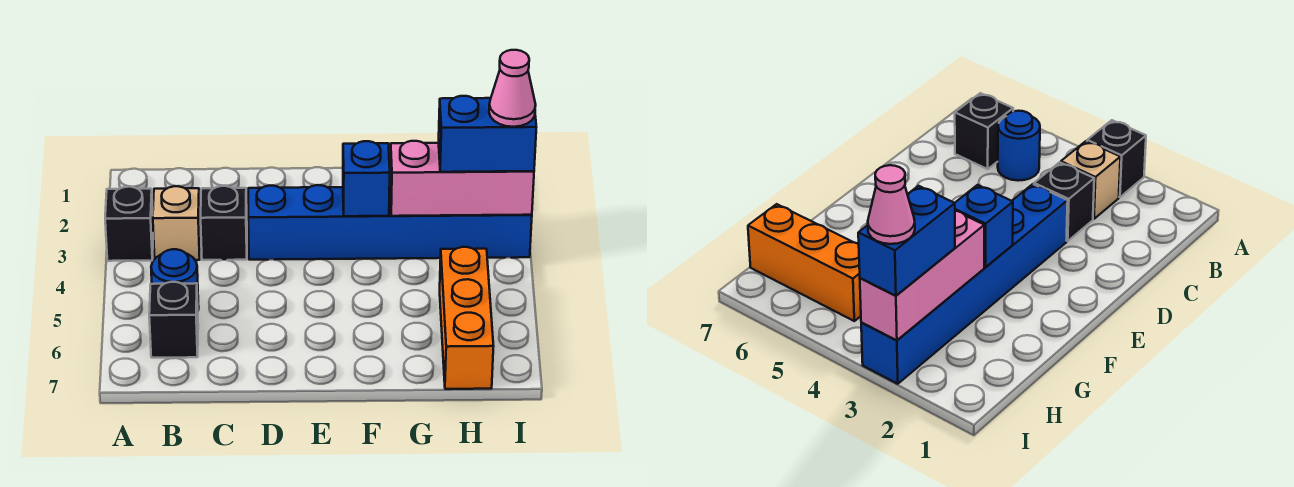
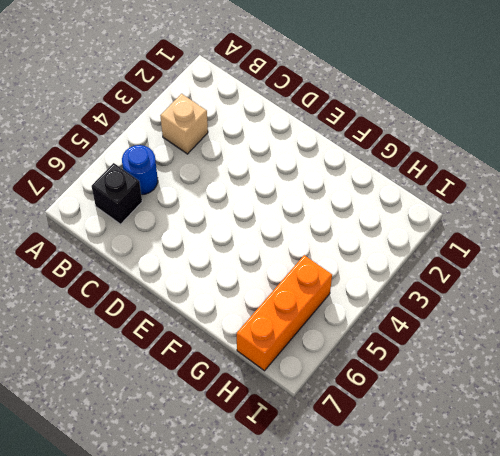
none -> black 1x1 brick [105,187,153,261]
none -> black 1x1 brick [201,186,247,260]

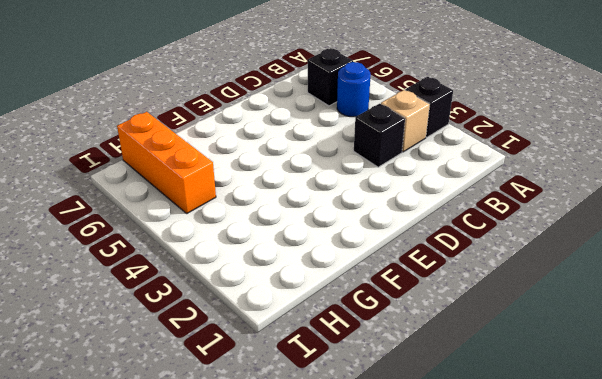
none -> blue 1x6 brick [248,185,532,260]
none -> blue 1x1 brick [343,141,390,216]

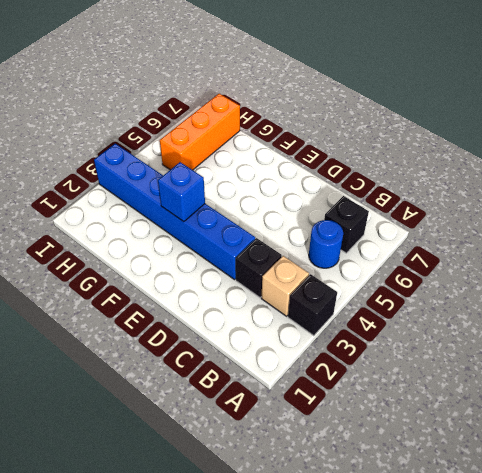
none -> pink 1x3 brick [390,141,534,216]
none -> blue 1x2 brick [439,96,536,172]

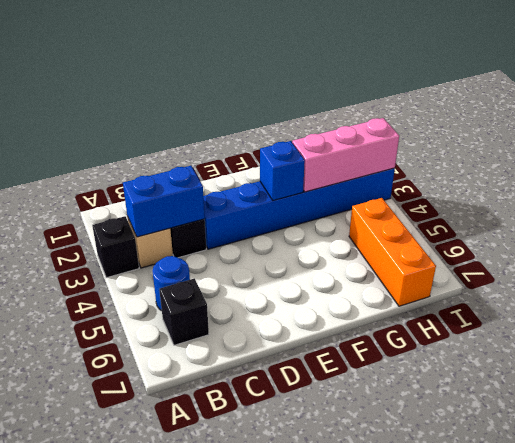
blue 1x2 brick [123,166,205,237] -> blue 1x2 brick moved to [439,96,536,172]
none -> pink 1x1 cone [489,50,536,127]

